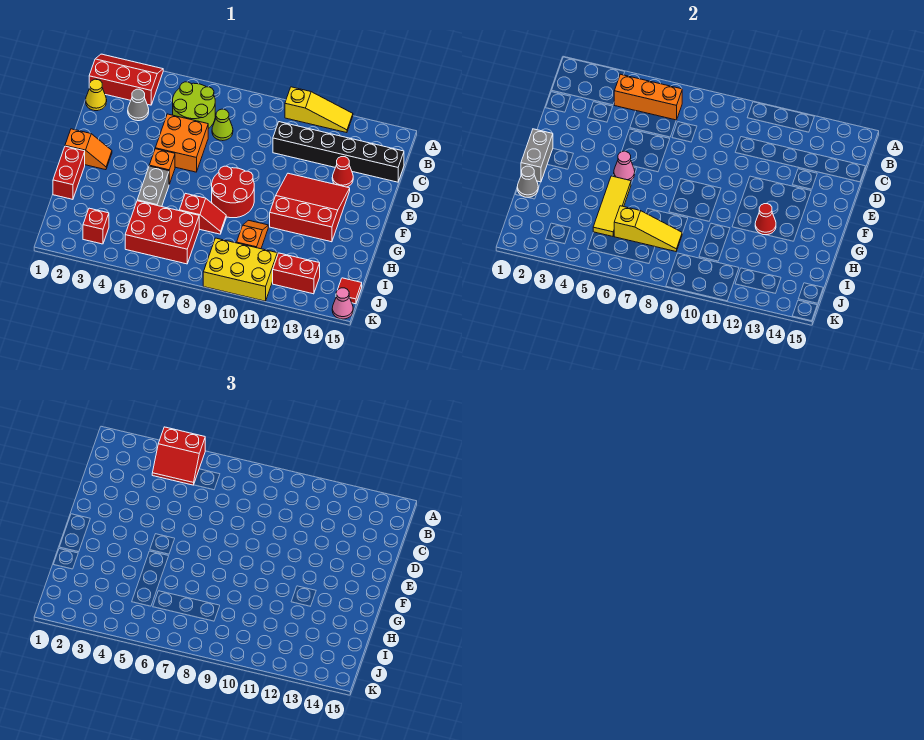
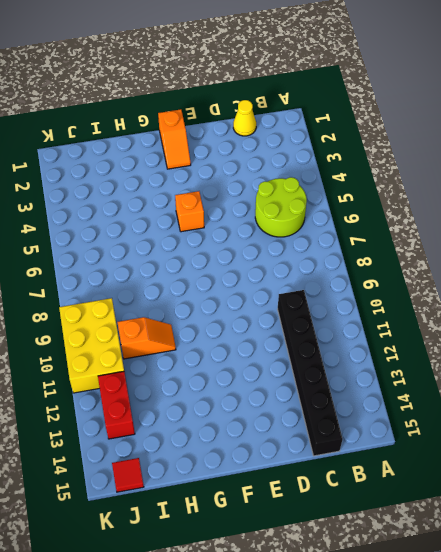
none -> red 2x3 slope [89,54,163,105]
none -> yellow 1x3 slope [285,87,353,133]
none -> grey 1x1 cone [128,89,149,121]
none -> lime 1x1 cone [212,109,233,141]

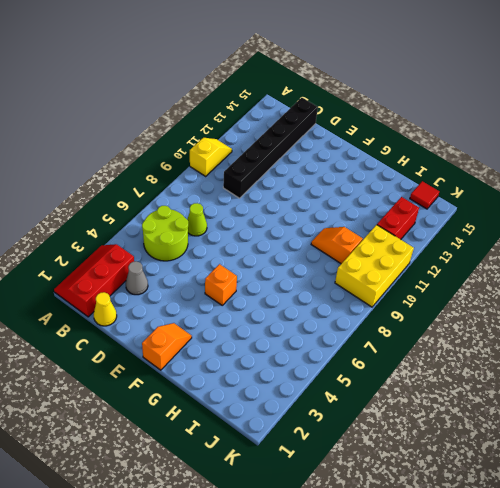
yellow 1x2 slope [190,138,232,176] -> yellow 1x3 slope [285,87,353,133]
none -> orange 2x2 brick [155,114,208,172]
none -> red 1x1 cone [332,157,353,187]
none -> red 3x3 slope [270,173,350,242]
none -> red 2x2 round brick [212,166,254,218]

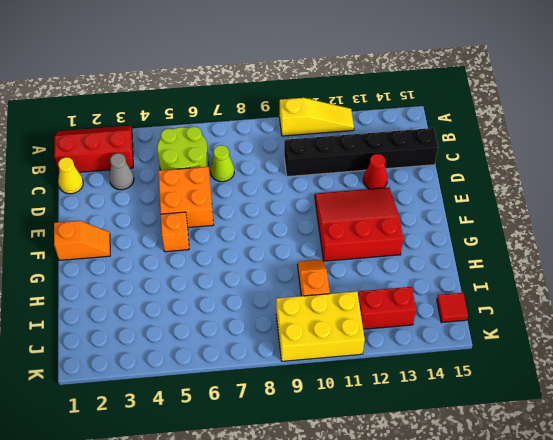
none -> red 2x2 round brick [212,166,254,218]
none -> red 1x2 brick [53,146,85,199]
none -> grey 1x2 brick [137,166,169,207]
none -> red 1x2 slope [179,193,226,234]

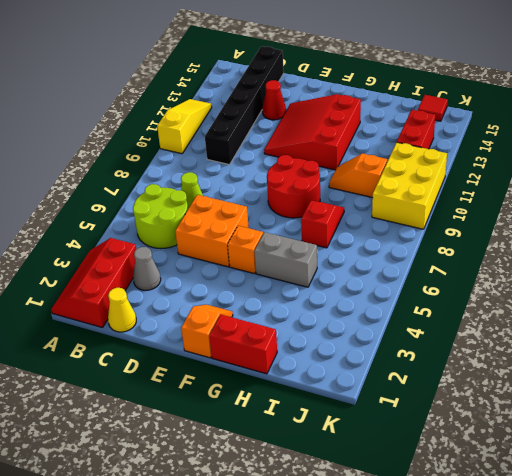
none -> red 2x3 brick [125,201,199,264]
none -> red 1x1 brick [83,208,109,244]
none -> pink 1x1 cone [332,288,353,319]
none -> orange 1x3 brick [614,74,682,120]

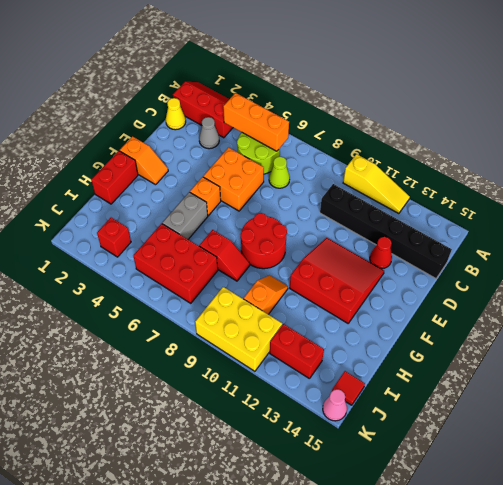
none -> grey 1x2 brick [521,129,553,182]
none -> pink 1x1 cone [614,151,635,181]
none -> yellow 1x3 tile [593,176,631,236]
none -> red 1x1 cone [755,204,776,235]

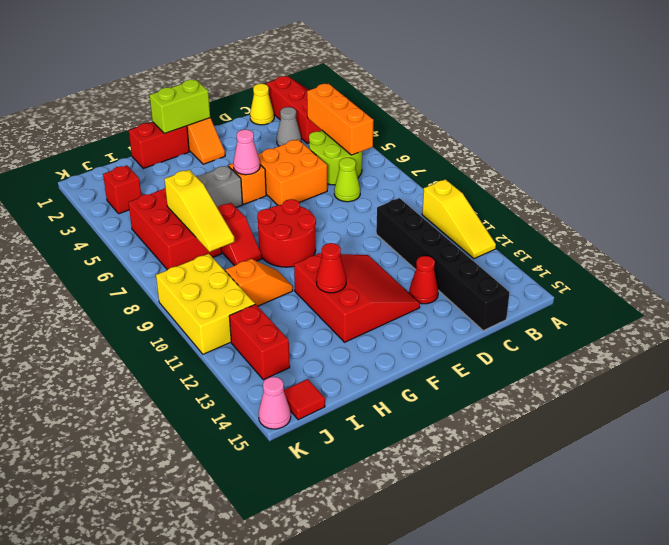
lime 1x2 brick [150,79,210,134] -> grey 1x2 brick [521,129,553,182]
none -> yellow 1x3 tile [593,176,631,236]
none -> grey 1x1 cone [517,166,538,197]
none -> red 2x2 slope [152,427,205,485]

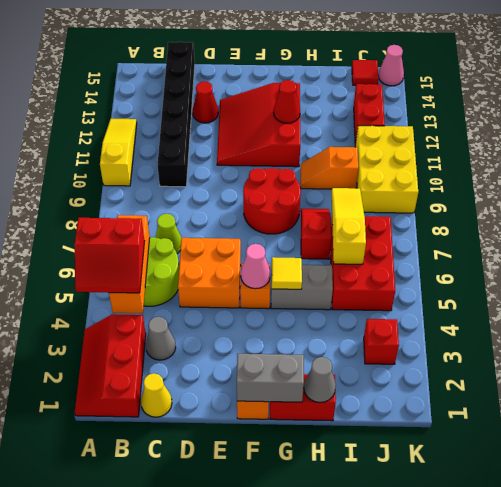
red 2x2 slope [75,218,145,293] -> red 2x2 slope turned to [152,427,205,485]
yellow 1x1 tile [272,257,302,289] -> yellow 1x3 tile [593,176,631,236]

